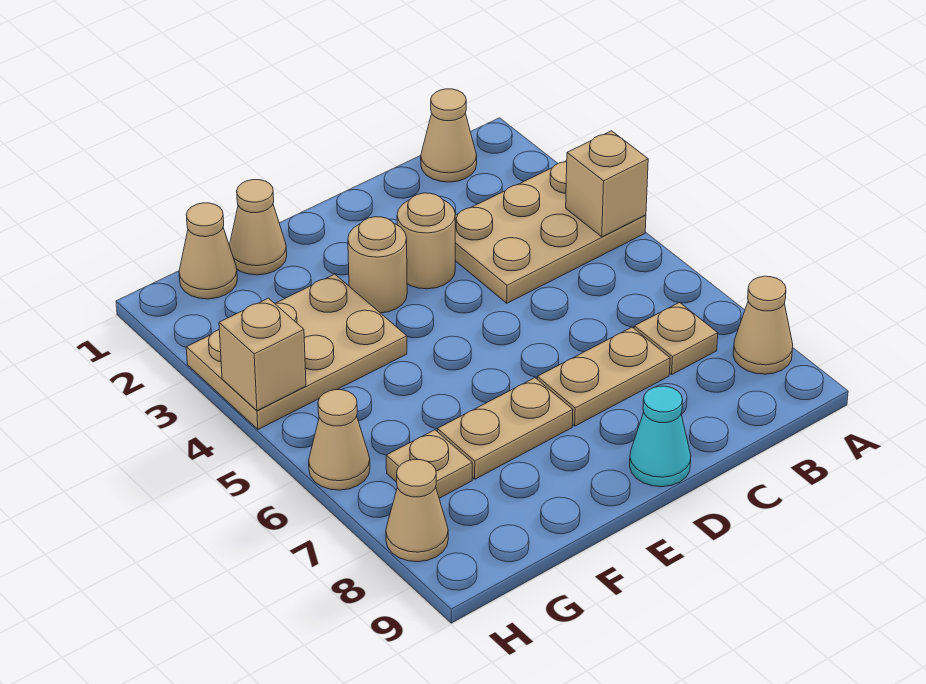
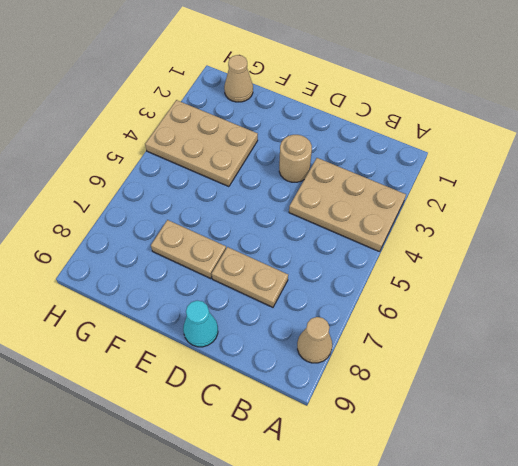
none -> tan 1x1 cone [421,89,477,182]
none -> tan 1x1 plate [634,303,718,374]
none -> tan 1x1 round brick [348,217,407,313]

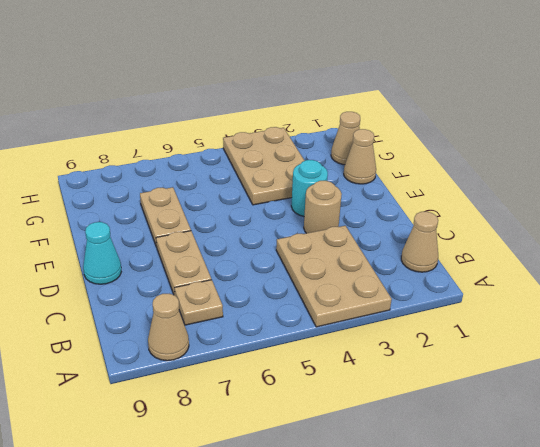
cyan 1x1 round brick [291,160,328,216] -> tan 1x1 round brick [348,217,407,313]
none -> tan 1x1 plate [386,430,472,498]
none -> tan 1x1 cone [309,390,370,490]
none -> tan 1x1 cone [386,459,448,562]

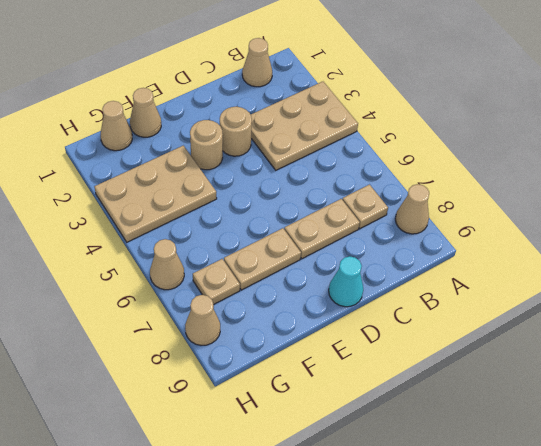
none -> tan 1x1 brick [566,131,648,237]
none -> tan 1x1 brick [219,298,306,411]

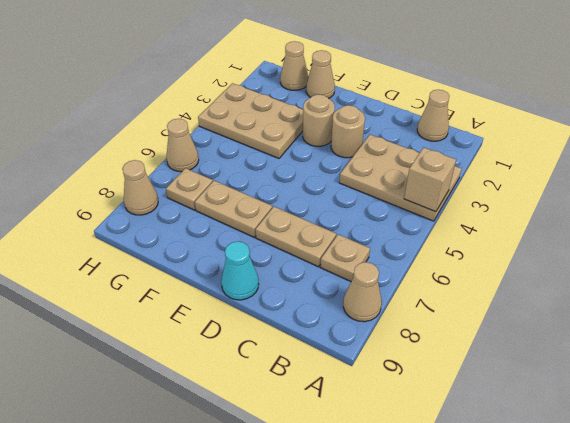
none -> tan 1x1 brick [219,298,306,411]

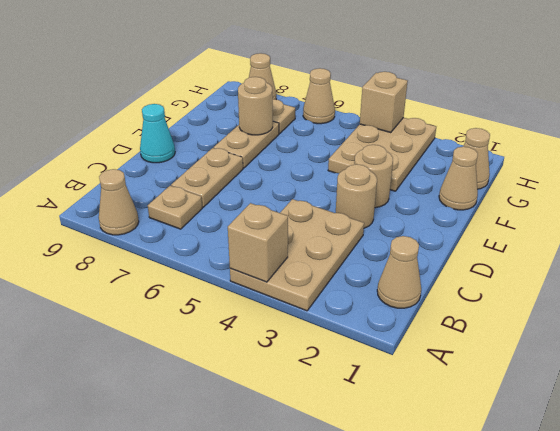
tan 1x1 round brick [238,77,273,135] -> none

